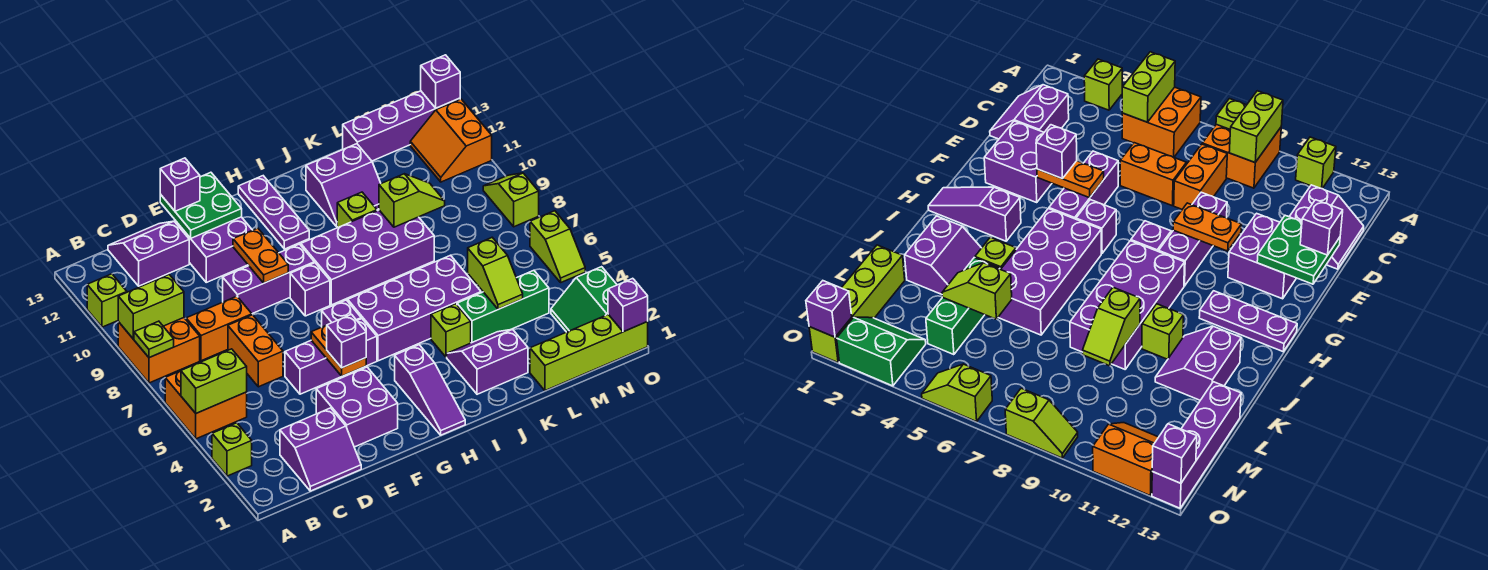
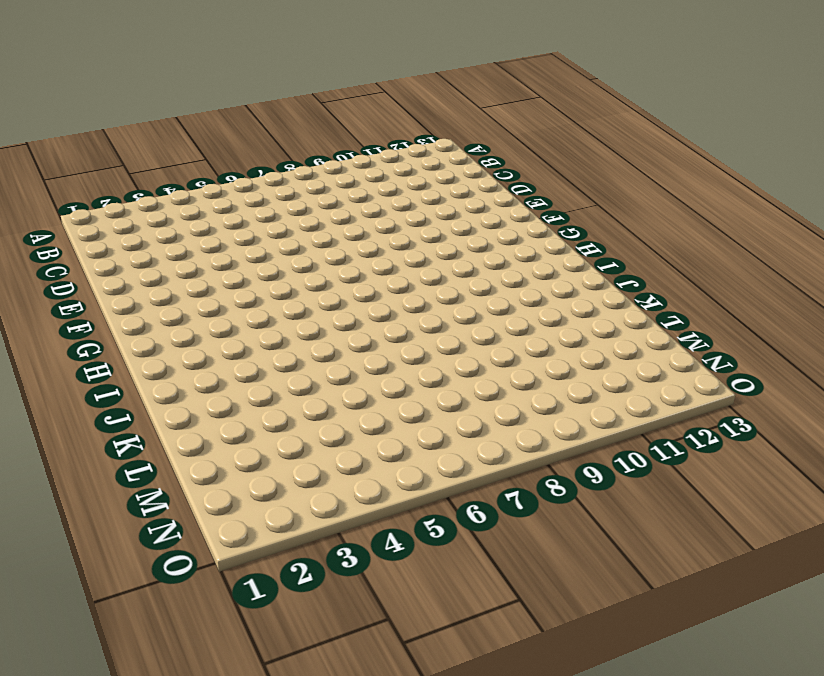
none -> lime 1x1 brick [212,423,252,476]
none -> orange 2x2 brick [165,371,247,439]
none -> orange 2x2 brick [118,318,200,383]
none -> lime 1x1 brick [87,274,127,327]

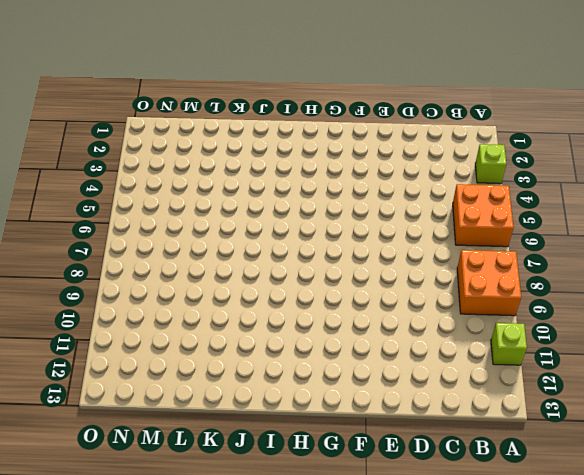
none -> purple 2x2 slope [280,408,361,491]
none -> orange 1x2 brick [186,296,252,361]
none -> purple 2x2 slope [108,221,189,286]
none -> orange 1x2 brick [228,315,283,387]

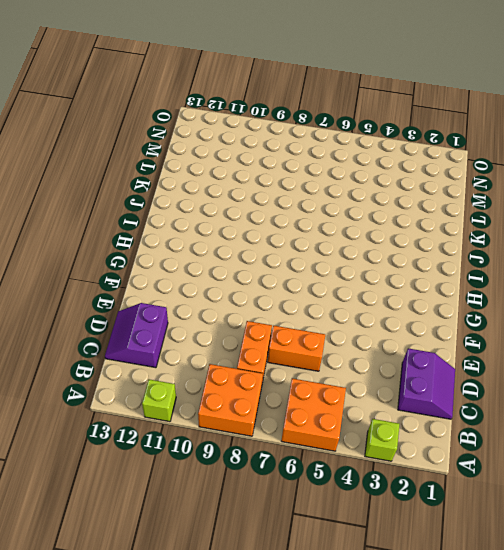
none -> purple 2x2 brick [316,367,398,447]
none -> purple 1x3 brick [285,319,377,394]
none -> purple 1x3 brick [223,244,314,314]
none -> purple 2x2 brick [176,217,252,282]

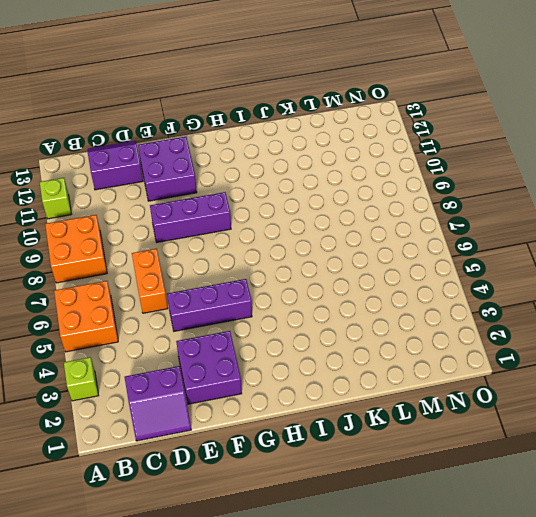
none -> orange 1x2 brick [186,296,252,361]
none -> purple 1x1 brick [322,300,361,327]
none -> purple 1x1 brick [290,263,330,316]
none -> purple 1x3 slope [395,345,465,435]

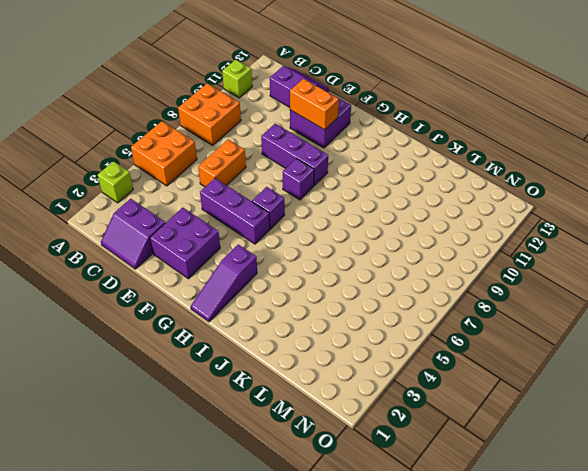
orange 1x2 brick [290,79,339,130] -> orange 1x2 brick moved to [186,296,252,361]
none -> purple 2x4 brick [348,255,481,361]
none -> purple 2x4 brick [301,210,434,305]
none -> purple 1x3 plate [238,176,309,249]
none -> purple 2x2 slope [447,329,528,394]

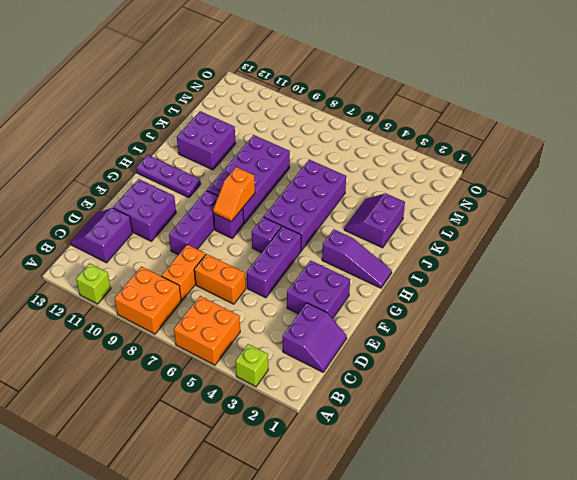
orange 1x2 slope [213,167,255,221] -> none
purple 2x2 brick [177,111,236,170] -> purple 2x2 slope [306,144,381,226]
none -> lime 1x1 brick [431,304,471,357]
none -> lime 1x1 brick [337,192,377,228]
none -> green 1x3 brick [457,270,549,343]
none -> lime 1x4 brick [530,315,648,391]

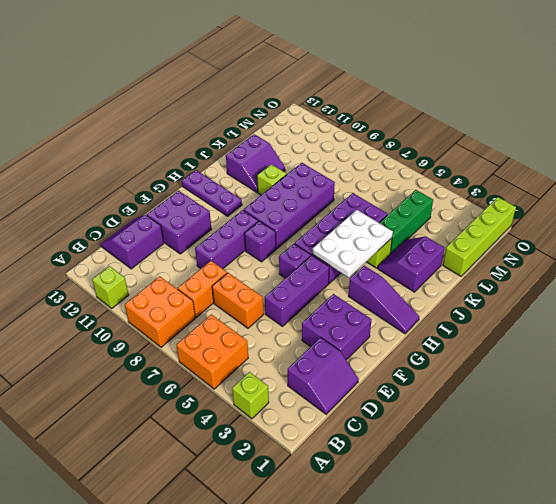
white 2x3 plate [313,210,393,277] -> none
none -> purple 1x4 brick [343,91,460,161]
none -> green 2x2 slope [551,267,617,332]
none -> orange 2x2 slope [410,99,492,182]
none -> lime 1x2 slope [530,211,585,282]

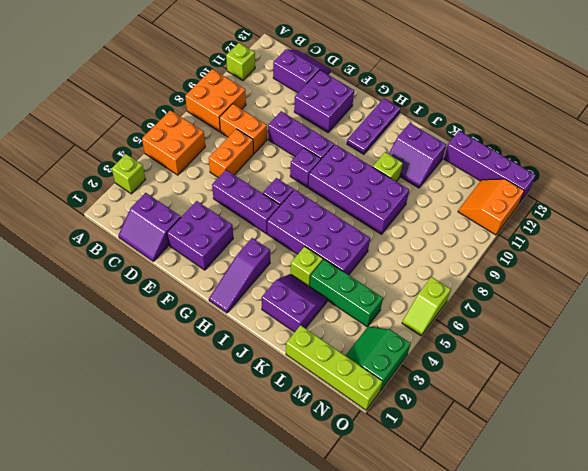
none -> lime 1x2 slope [483,173,539,227]
none -> lime 1x2 brick [181,349,247,413]
none -> lime 1x1 plate [134,321,174,358]
none -> lime 1x2 brick [118,275,184,339]

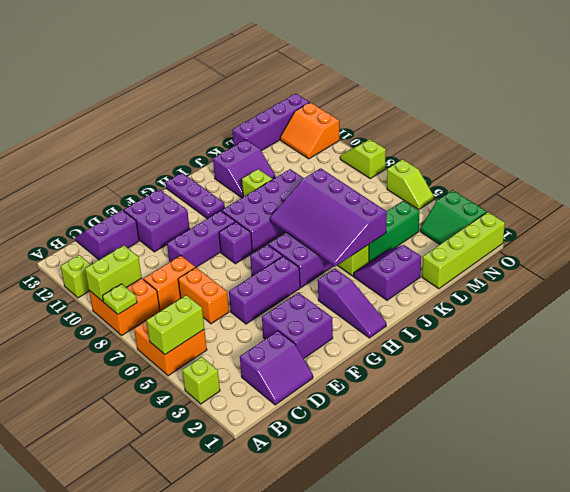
purple 3x4 slope [270,168,387,267] -> none
none -> green 2x2 plate [160,172,242,238]
none -> orange 1x2 plate [311,325,366,376]
none -> orange 1x2 plate [233,228,288,283]
none -> lime 1x2 slope [379,174,445,227]

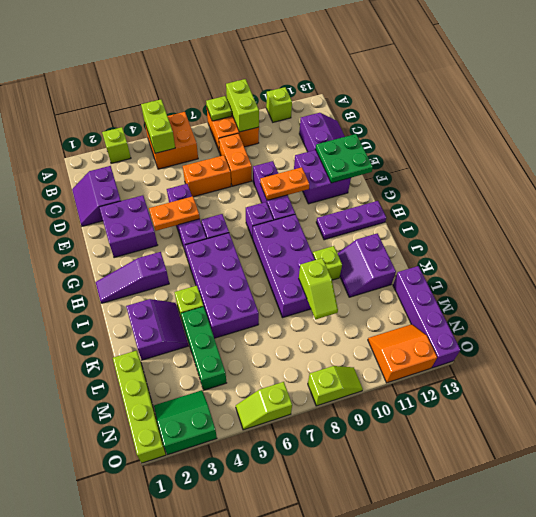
none -> lime 1x2 slope [468,238,523,309]
none -> purple 1x1 brick [608,278,648,332]
none -> purple 1x1 brick [421,55,460,108]
none -> purple 1x1 brick [160,158,200,211]

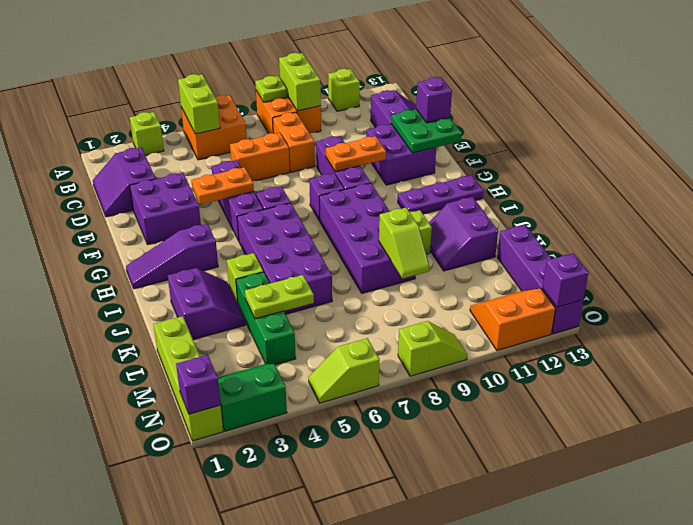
lime 1x2 plate [245,275,314,319] -> lime 1x2 slope [468,238,523,309]
none -> purple 1x1 brick [327,315,366,368]

